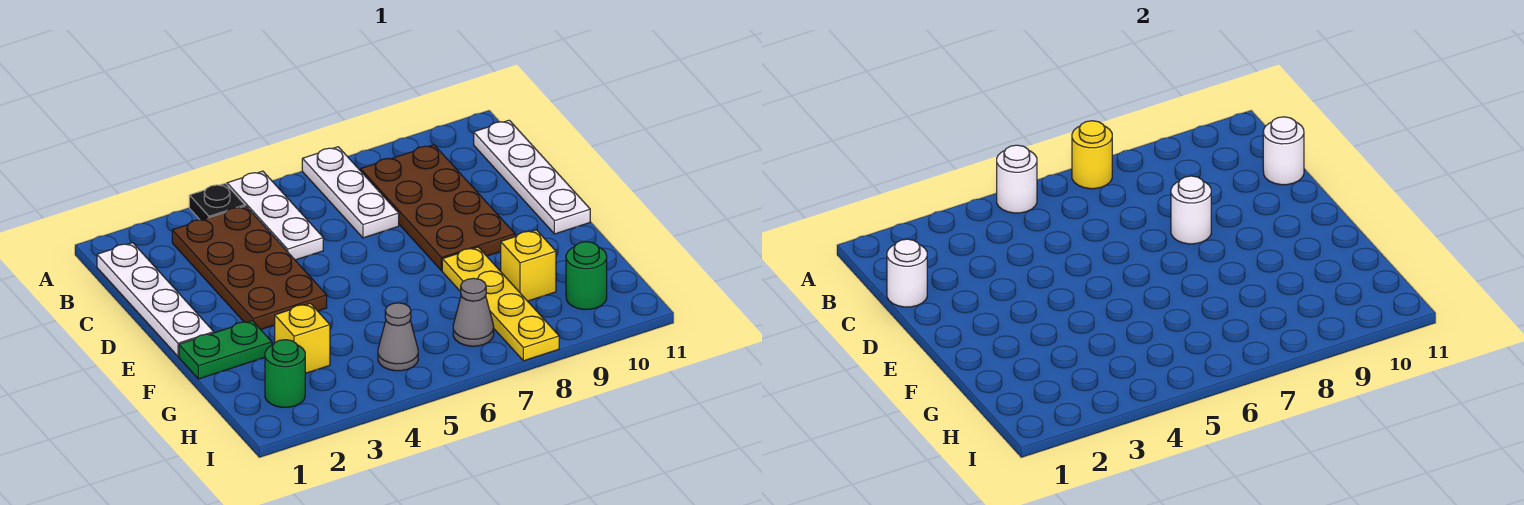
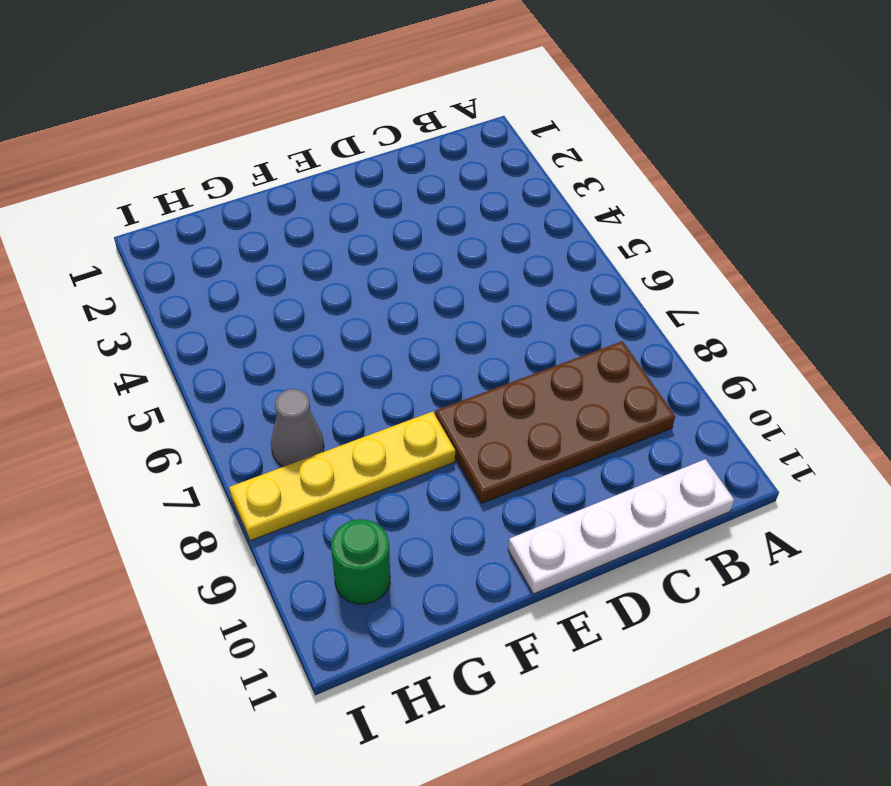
none -> black 1x1 plate [189,184,245,220]
none -> white 1x3 plate [227,171,323,260]
none -> white 1x3 plate [302,147,399,238]

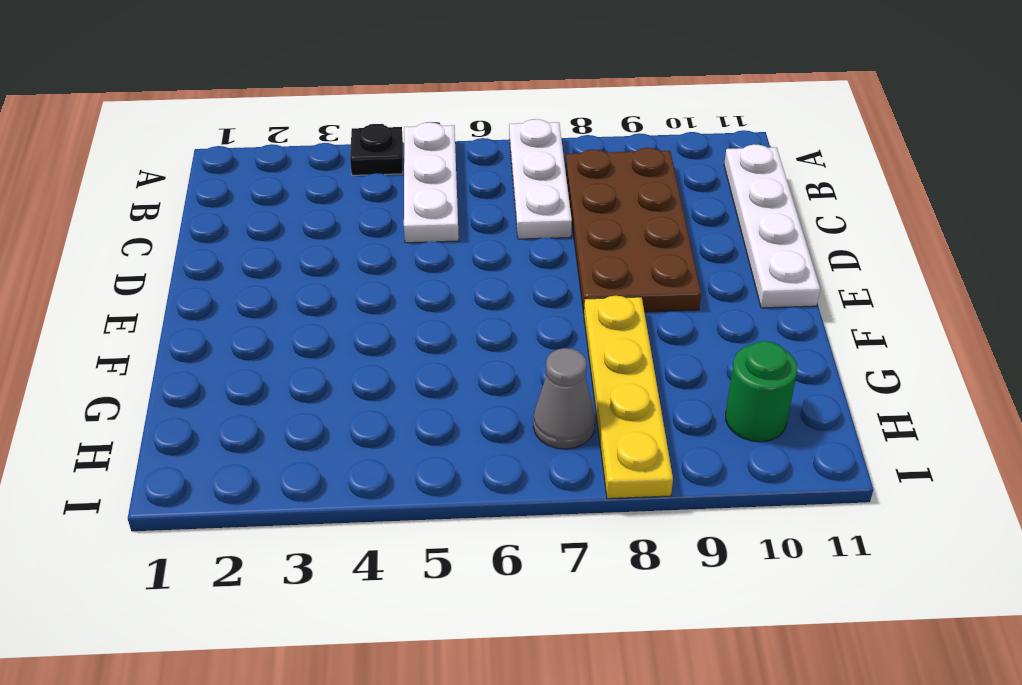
none -> white 1x4 plate [97,243,214,356]
none -> brown 2x4 plate [172,206,327,329]
none -> green 1x2 plate [179,321,272,379]

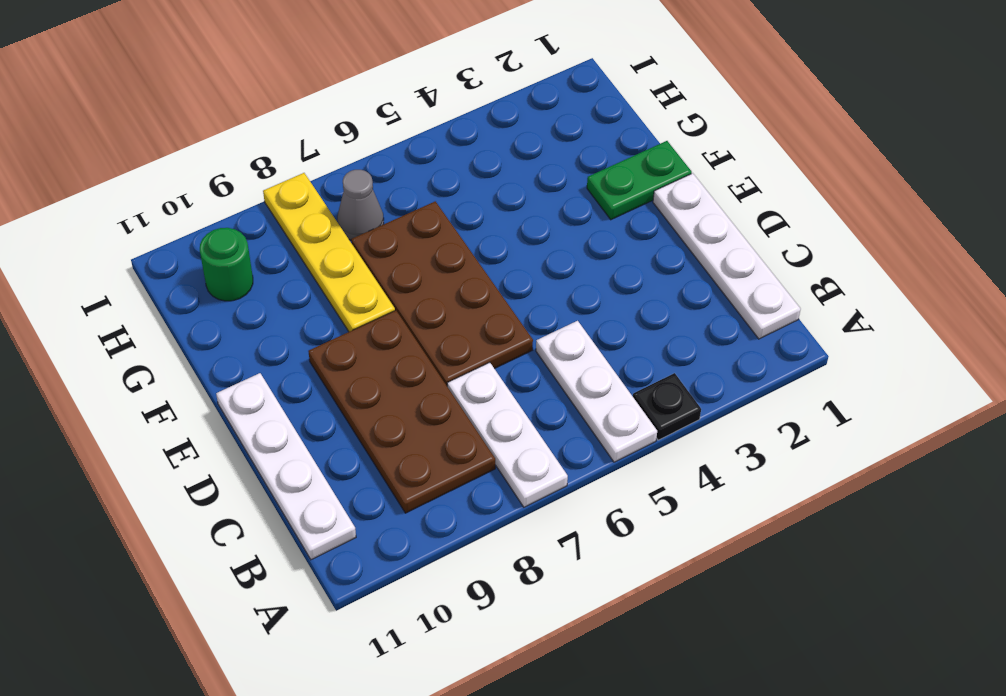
brown 2x4 plate [351,201,533,385] -> brown 2x4 plate moved to [172,206,327,329]
none -> yellow 1x1 brick [275,303,330,373]
none -> yellow 1x1 brick [501,230,556,301]
none -> green 1x1 round brick [265,340,305,407]

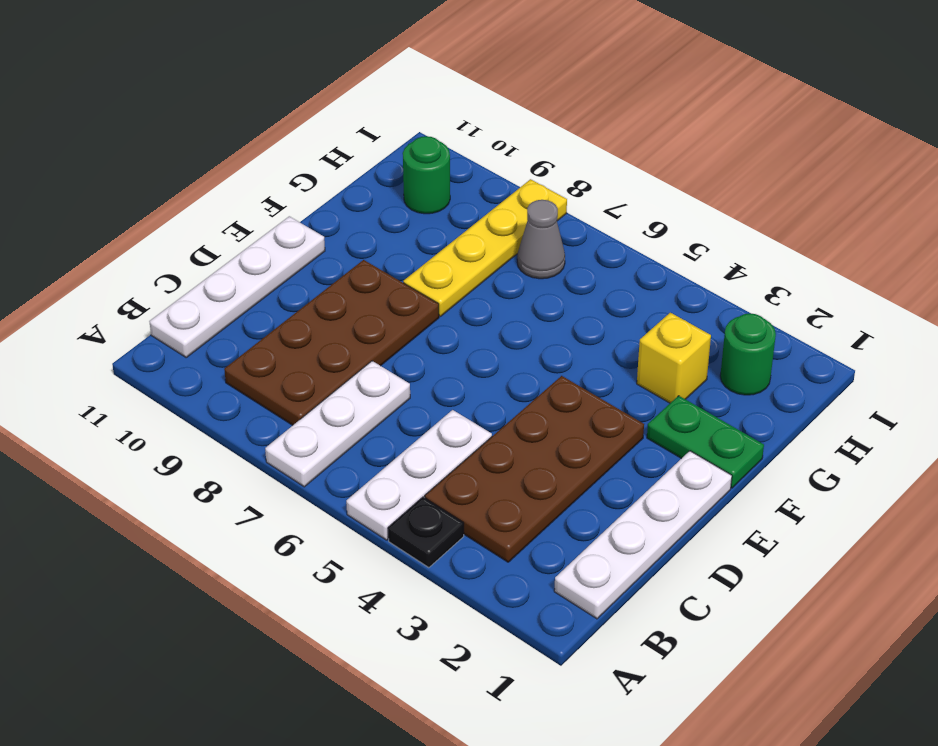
none -> yellow 1x1 brick [501,230,556,301]
none -> grey 1x1 cone [378,303,418,371]
none -> white 1x1 round brick [997,145,1037,213]

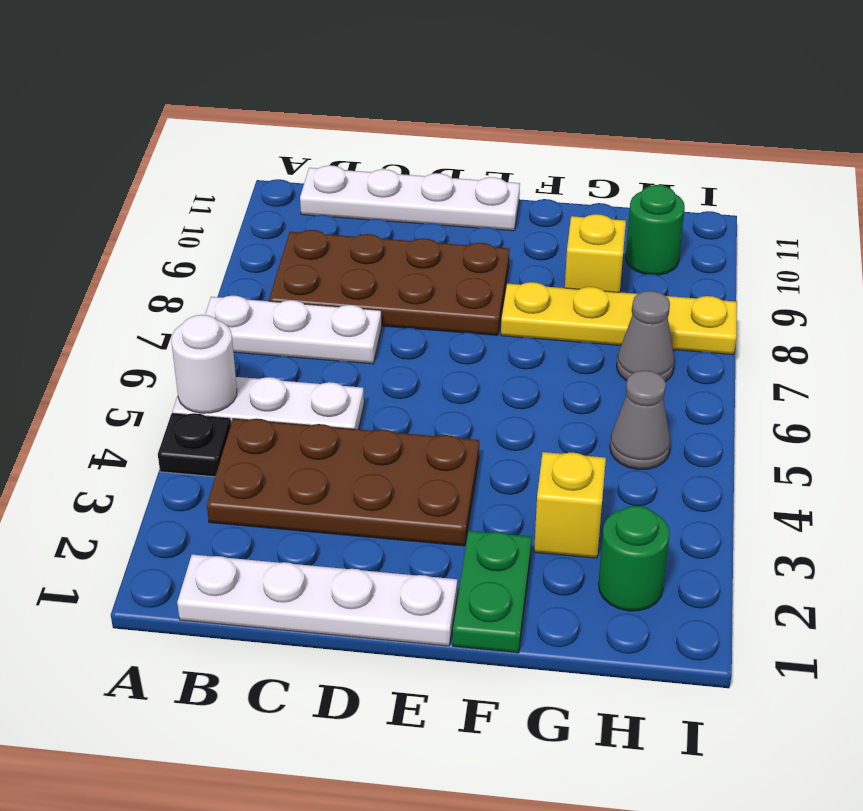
none -> yellow 1x1 round brick [1072,121,1112,189]
none -> white 1x1 round brick [887,239,927,307]
none -> white 1x1 round brick [1263,117,1304,185]

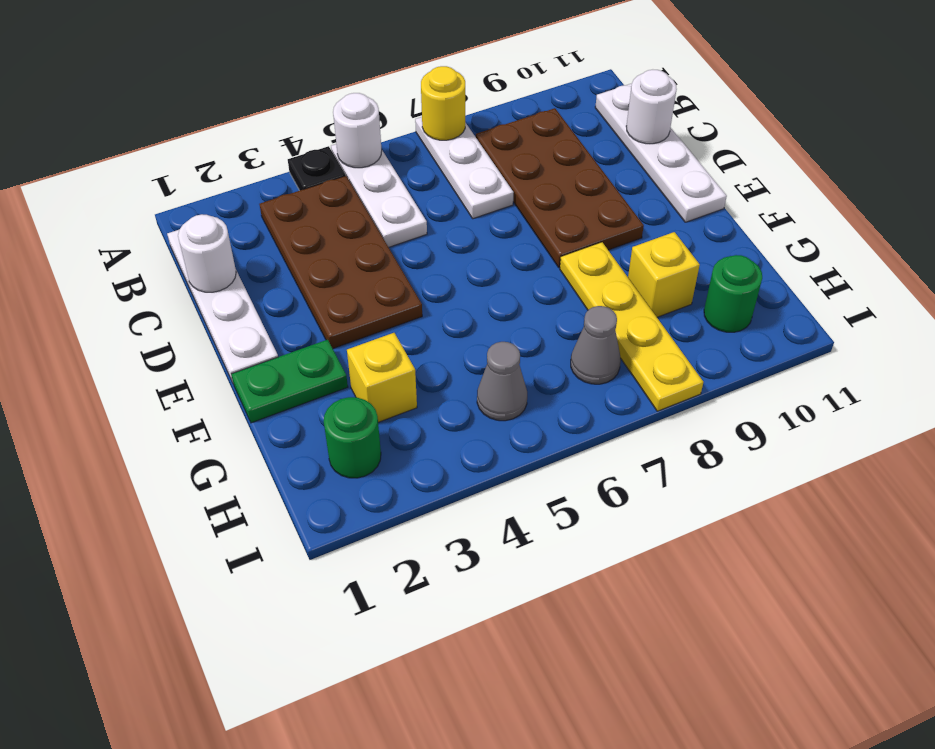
none -> white 1x1 round brick [1171,176,1211,244]

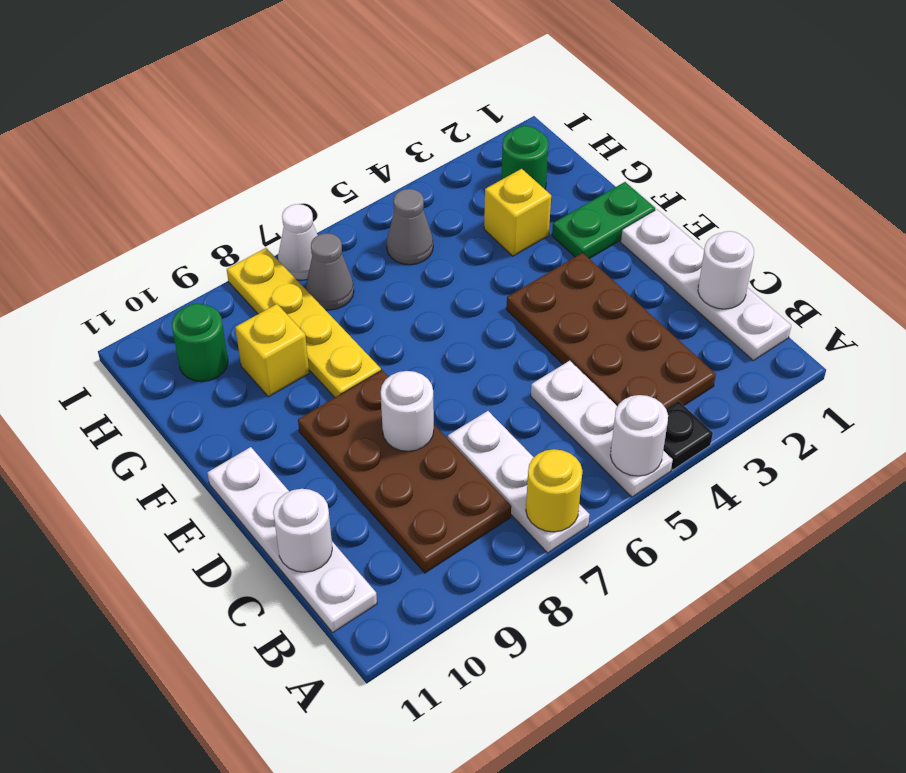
white 1x1 cone [278,204,318,280] -> none

